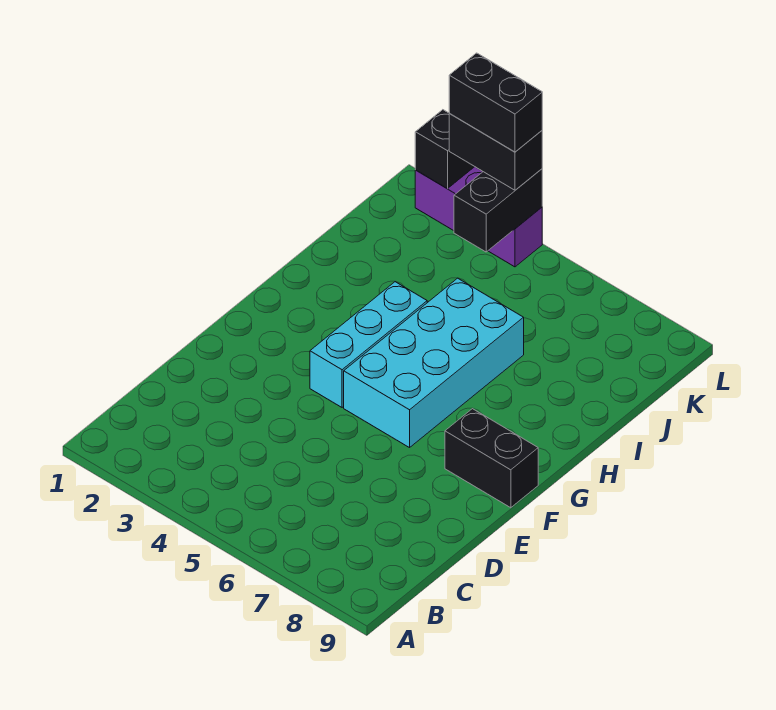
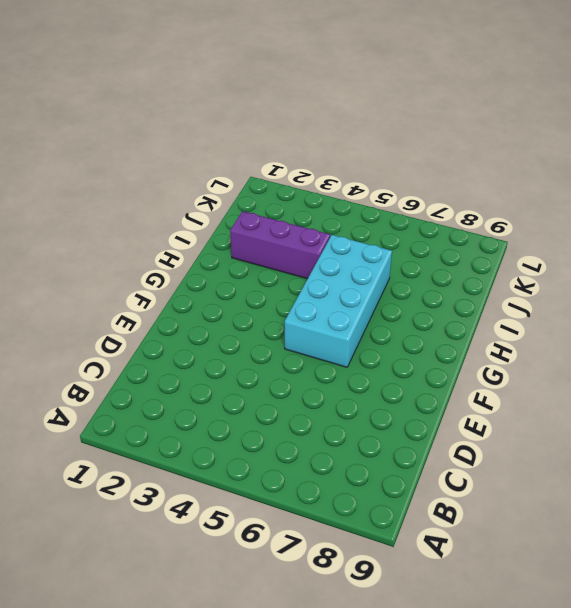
purple 1x3 brick [230,211,330,279] -> purple 1x3 brick moved to [415,167,542,267]
none -> cyan 1x3 brick [310,282,427,407]
none -> black 1x2 brick [445,409,538,508]

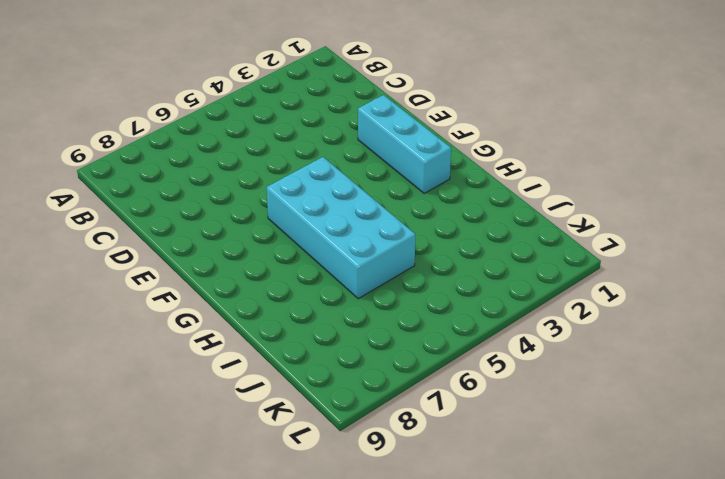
cyan 1x3 brick [358,95,451,193] -> cyan 1x3 brick moved to [310,282,427,407]
none -> black 1x2 brick [445,409,538,508]
none -> purple 1x3 brick [415,167,542,267]

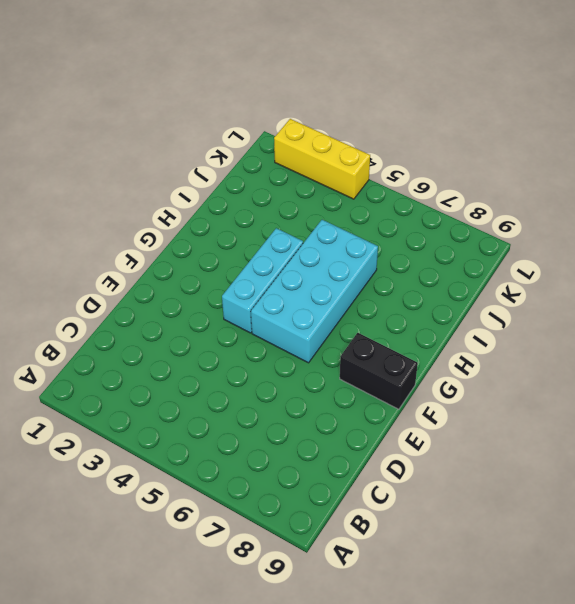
yellow 1x3 brick [274,119,370,199] -> purple 1x3 brick [415,167,542,267]
none -> black 1x2 brick [454,169,542,252]
none -> black 1x1 brick [415,110,474,189]

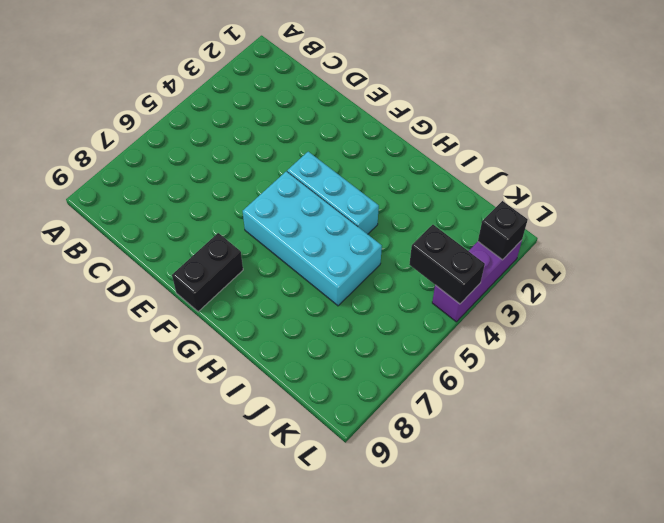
none -> black 1x2 brick [449,113,542,190]
none -> black 1x2 brick [449,53,542,152]

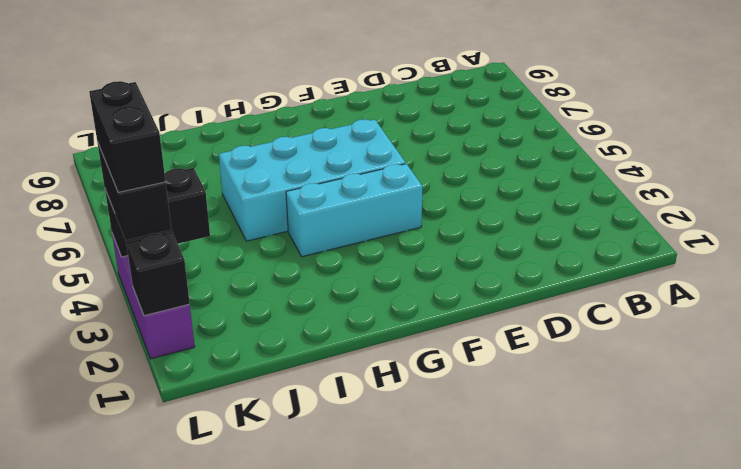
none -> black 1x2 brick [445,409,538,508]

